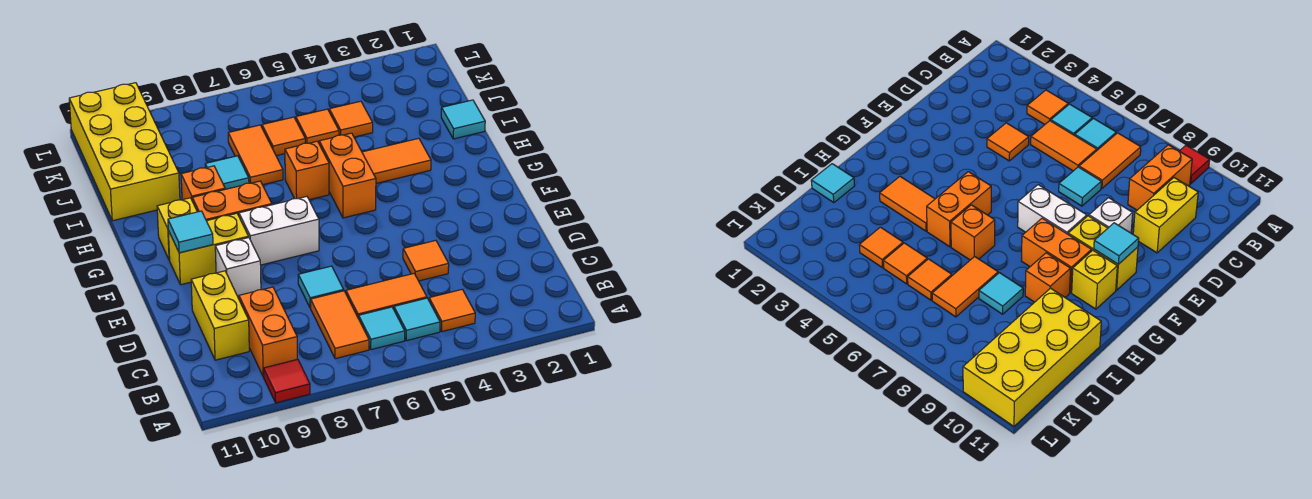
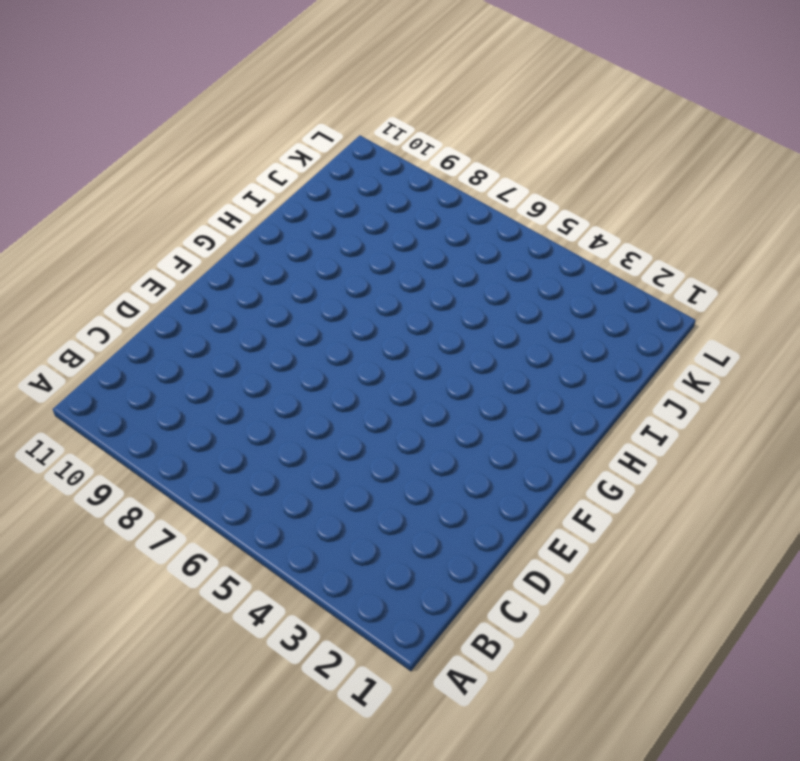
none -> red 1x1 tile [264,359,310,403]
none -> orange 1x1 tile [429,289,475,332]
none -> cyan 1x1 tile [394,298,440,341]

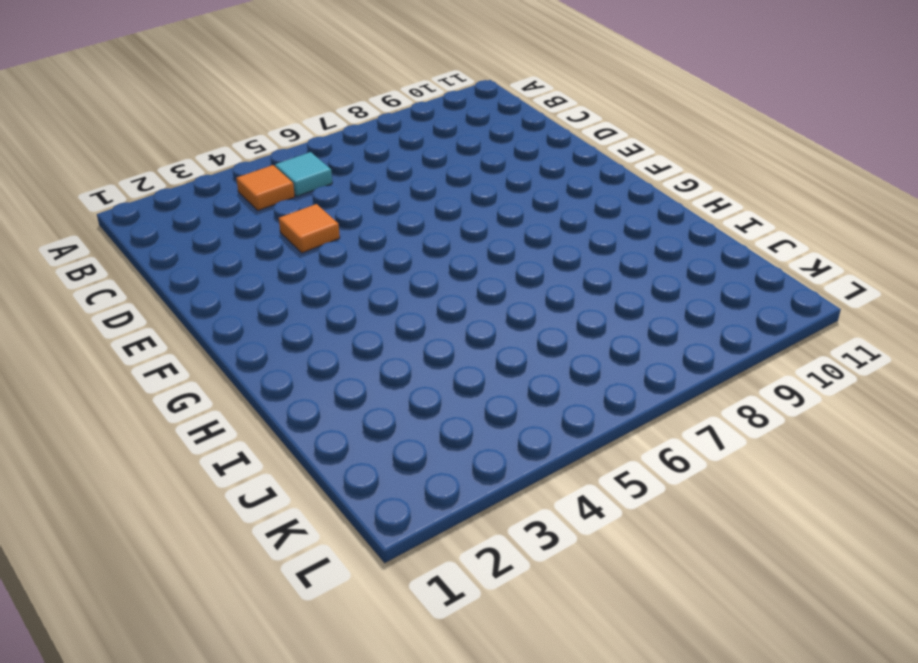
none -> red 1x1 tile [264,359,310,403]
none -> cyan 1x1 tile [359,307,405,350]
none -> orange 1x2 tile [311,291,369,359]

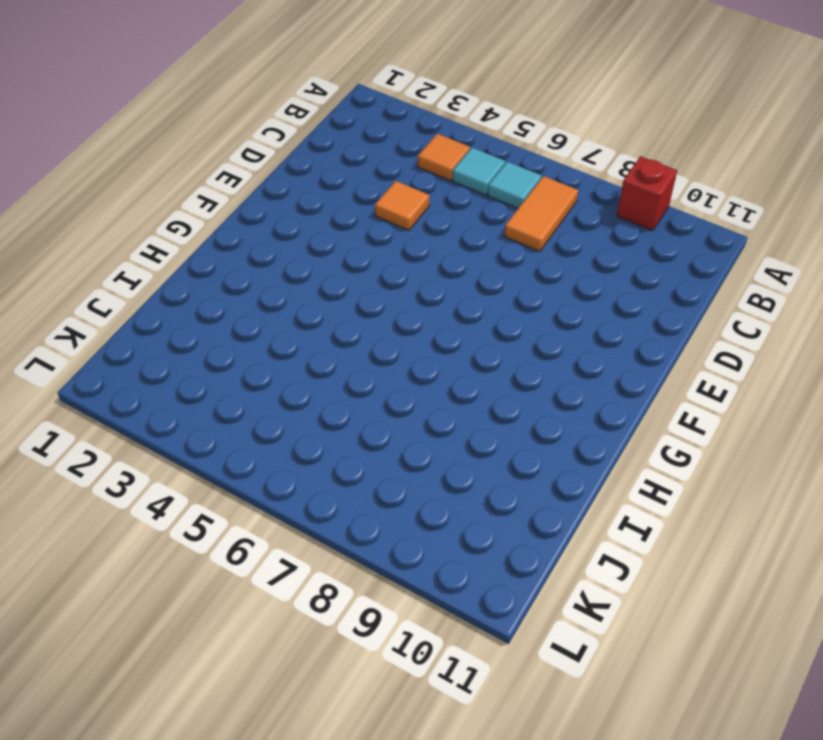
red 1x1 brick [617,156,677,231] -> red 1x1 tile [264,359,310,403]
none -> orange 1x2 brick [239,287,297,377]
none -> orange 1x2 tile [346,274,427,319]
none -> yellow 1x2 brick [191,271,249,360]

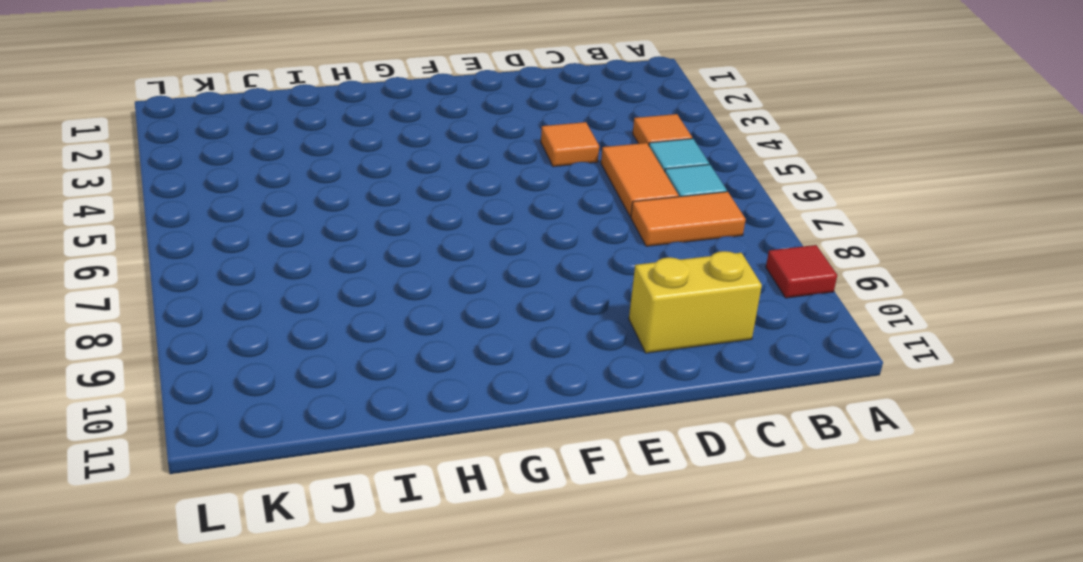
none -> orange 1x2 brick [239,287,297,377]
none -> cyan 1x1 tile [298,266,344,308]
none -> white 1x1 brick [215,238,261,298]

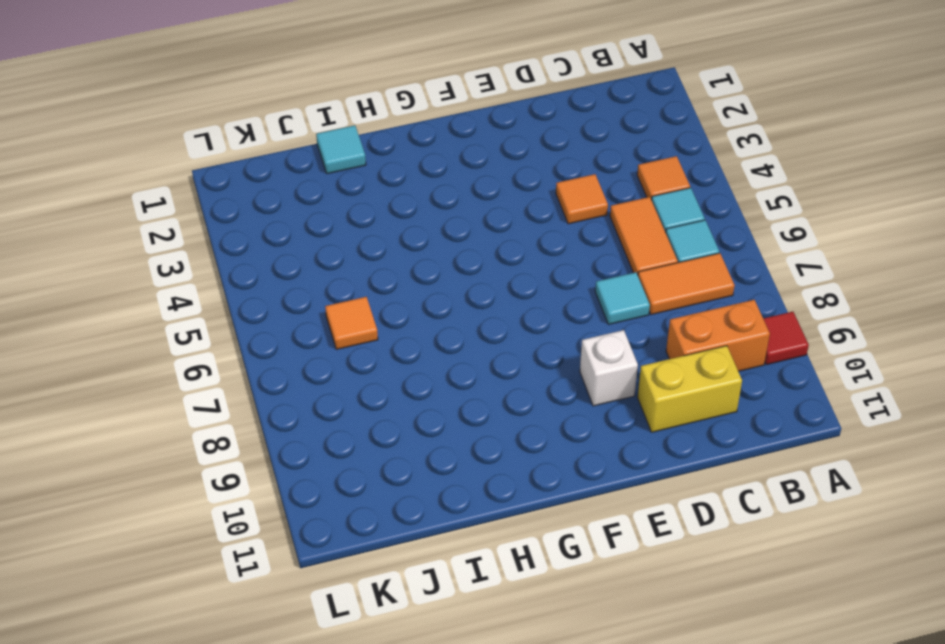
none -> white 1x2 brick [239,197,319,265]
none -> yellow 1x2 brick [168,213,249,285]
none -> orange 1x2 brick [319,133,376,218]

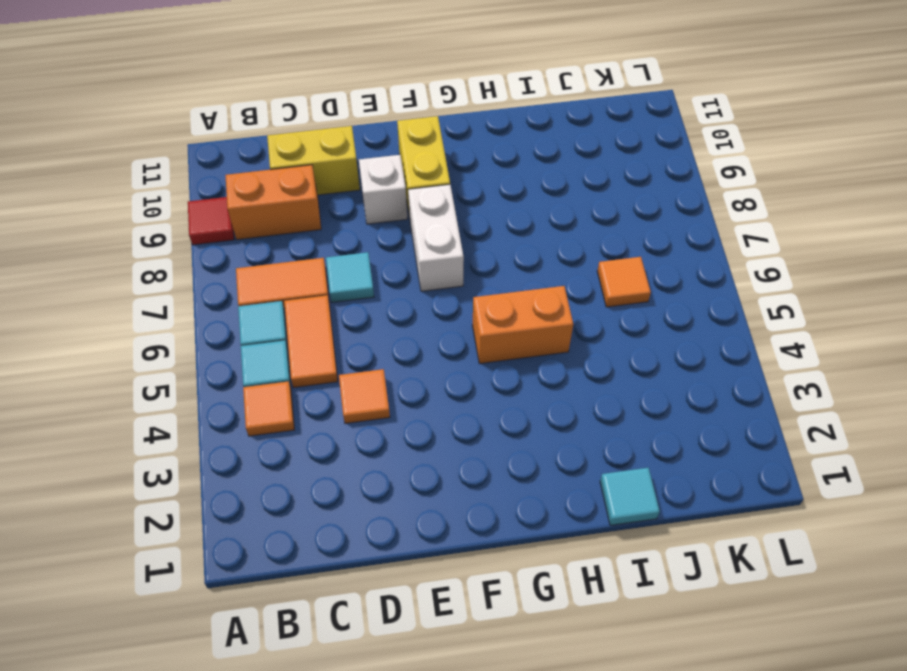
none -> orange 1x2 brick [192,181,272,221]
none -> yellow 1x1 brick [157,198,197,260]
none -> orange 1x2 tile [362,138,431,183]

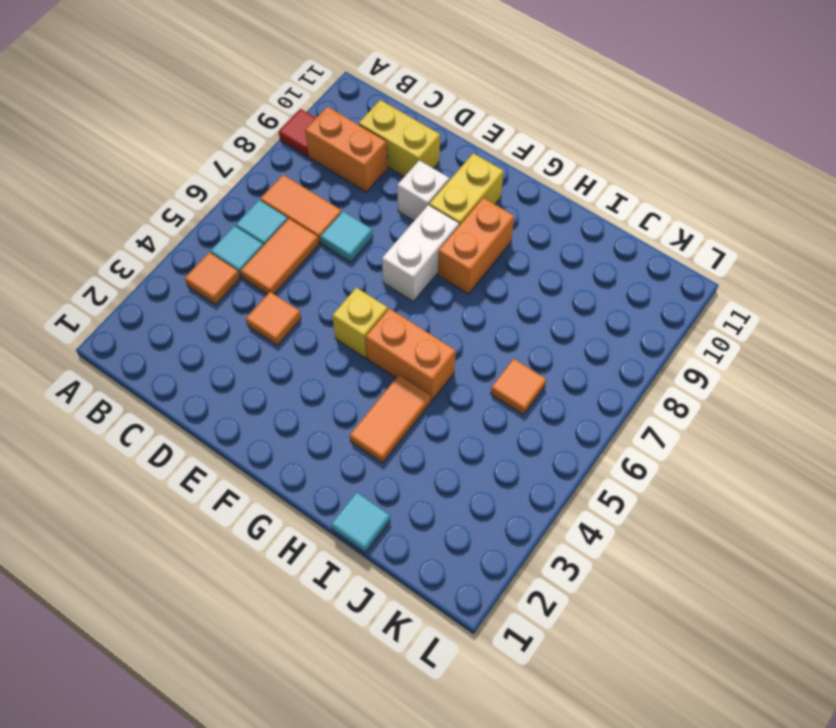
yellow 1x1 brick [332,288,388,358] -> yellow 1x1 brick moved to [157,198,197,260]
none -> orange 1x1 brick [285,141,329,200]
none -> orange 1x1 brick [181,166,225,200]
none -> orange 1x2 tile [228,125,283,185]

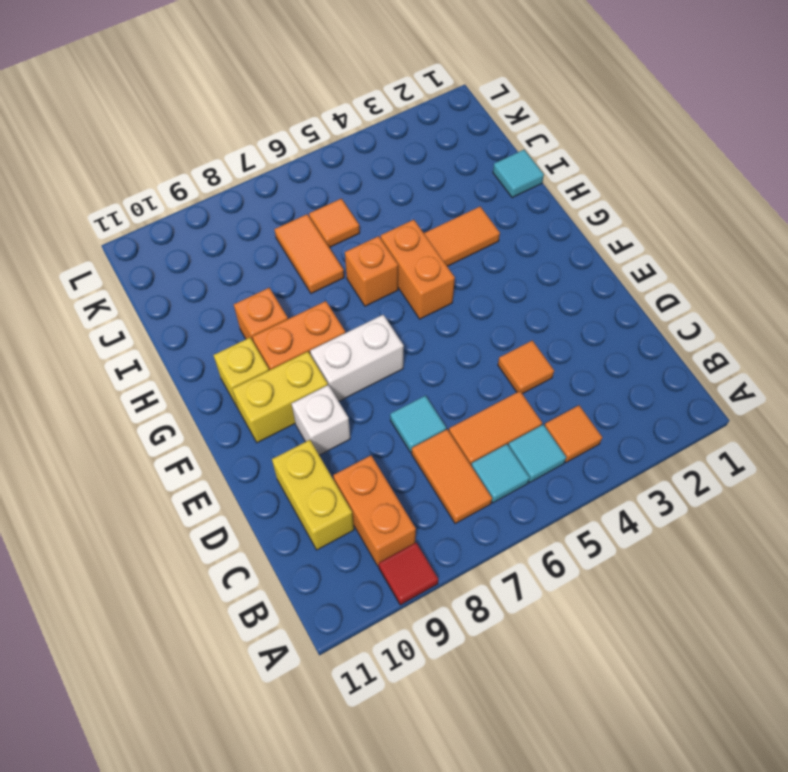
none -> cyan 1x1 tile [205,156,249,189]
none -> yellow 2x4 brick [69,83,180,221]
none -> orange 1x1 tile [329,101,373,137]

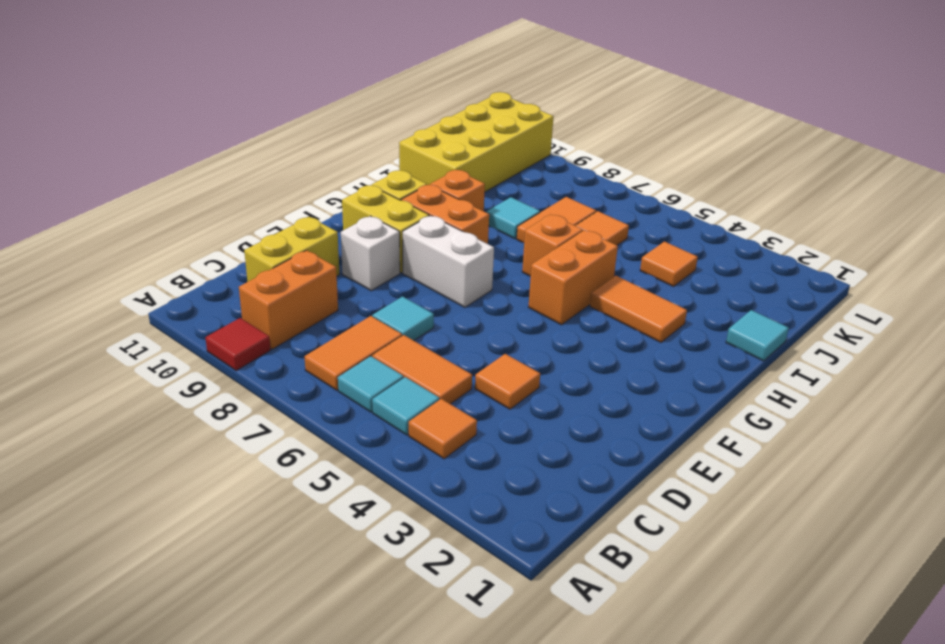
none -> orange 1x1 tile [296,109,339,143]
none -> cyan 1x1 tile [168,211,213,253]

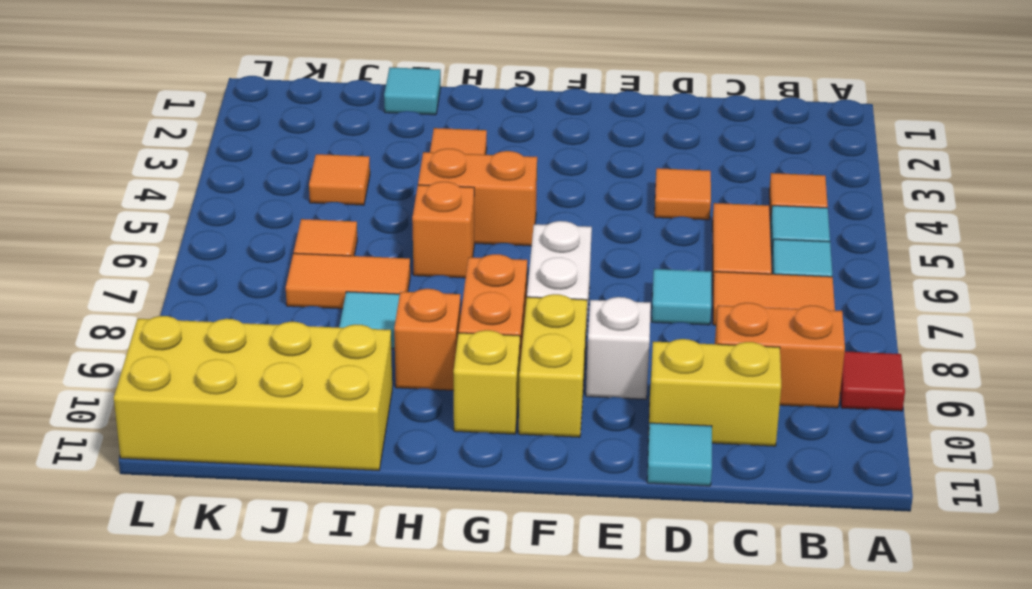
cyan 1x1 tile [647,423,712,486] -> cyan 1x1 tile moved to [168,211,213,253]
none -> orange 1x1 tile [296,109,339,143]

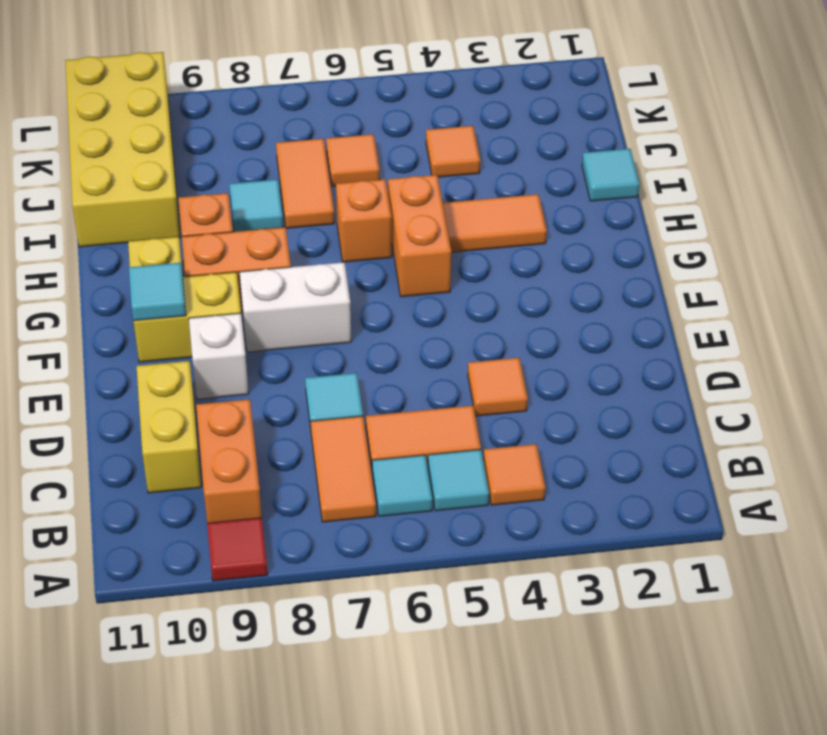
none -> orange 1x1 tile [296,109,339,143]

